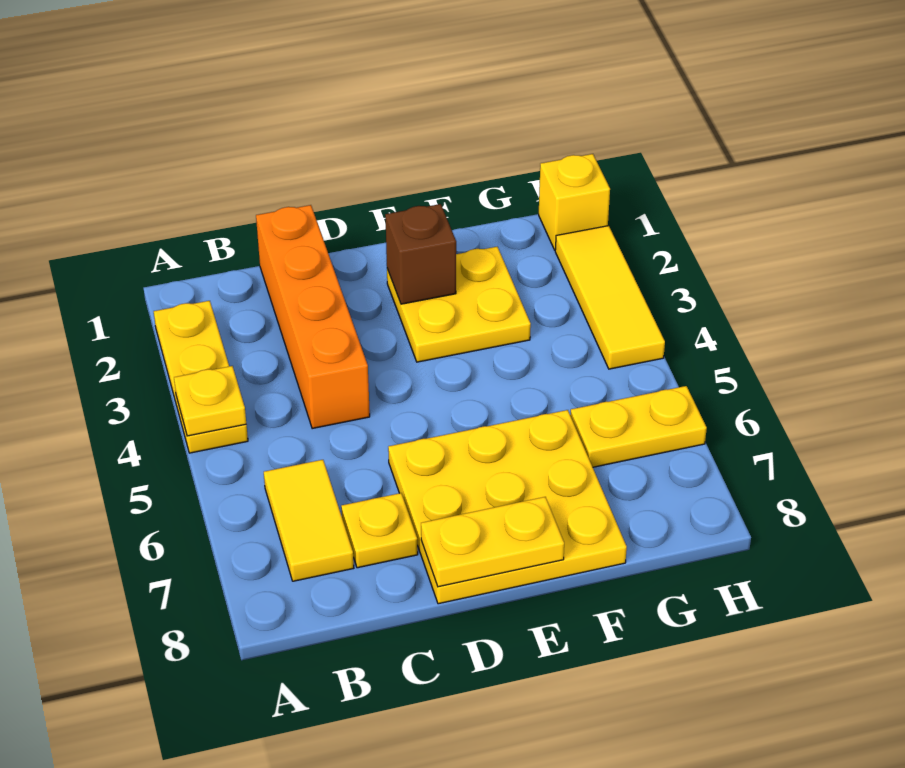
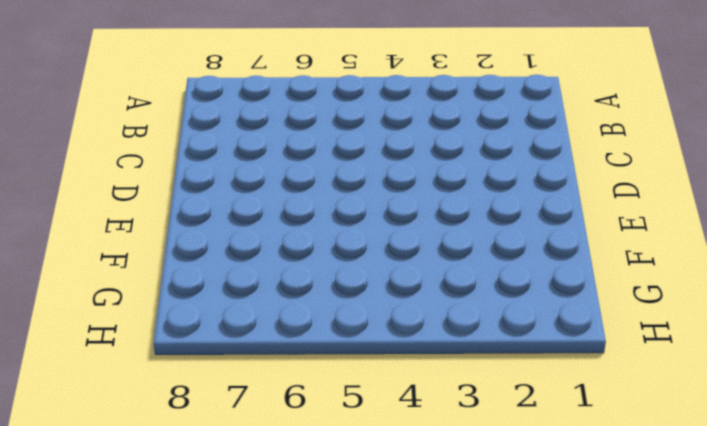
none -> yellow 1x3 plate [154,301,248,453]
none -> yellow 1x2 tile [264,460,354,581]
none -> orange 1x4 brick [256,205,370,429]

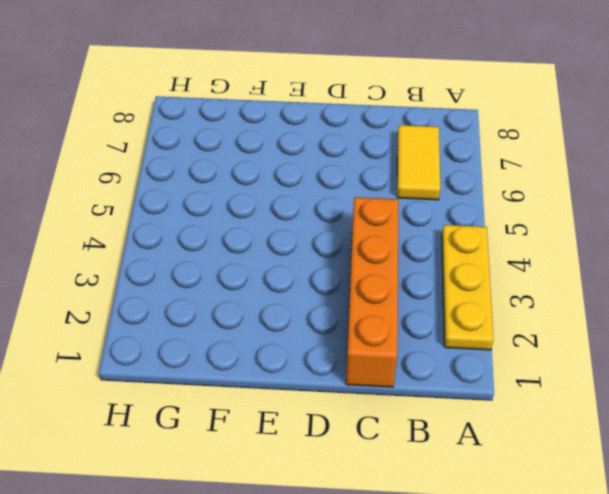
none -> yellow 1x1 plate [341,493,418,568]
none -> yellow 3x3 plate [388,410,627,604]
none -> yellow 2x2 plate [387,247,531,362]

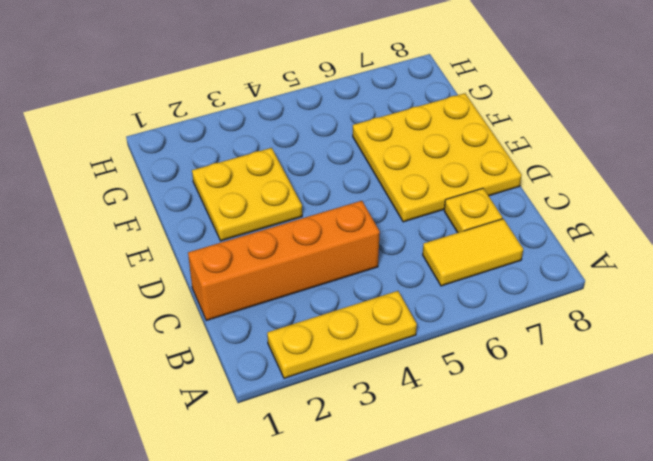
none -> yellow 1x2 plate [570,386,707,467]
none -> yellow 1x1 brick [539,154,610,250]
none -> yellow 1x3 tile [555,226,665,369]

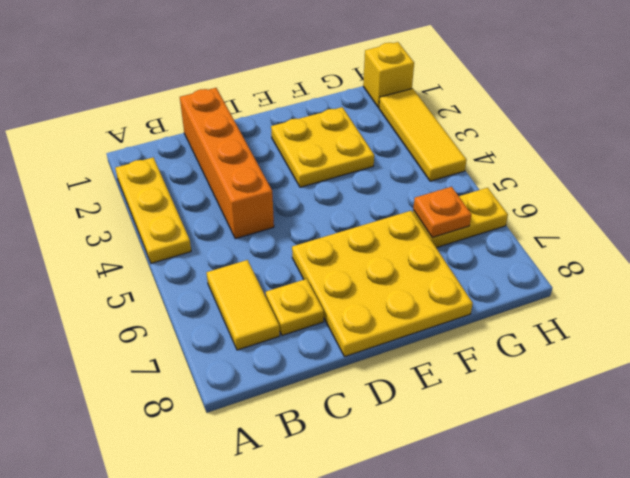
orange 1x1 plate [413,187,471,237] -> none
none -> yellow 1x1 plate [174,366,246,436]
none -> yellow 1x2 plate [421,497,564,587]
none -> brown 1x1 brick [385,204,456,304]

